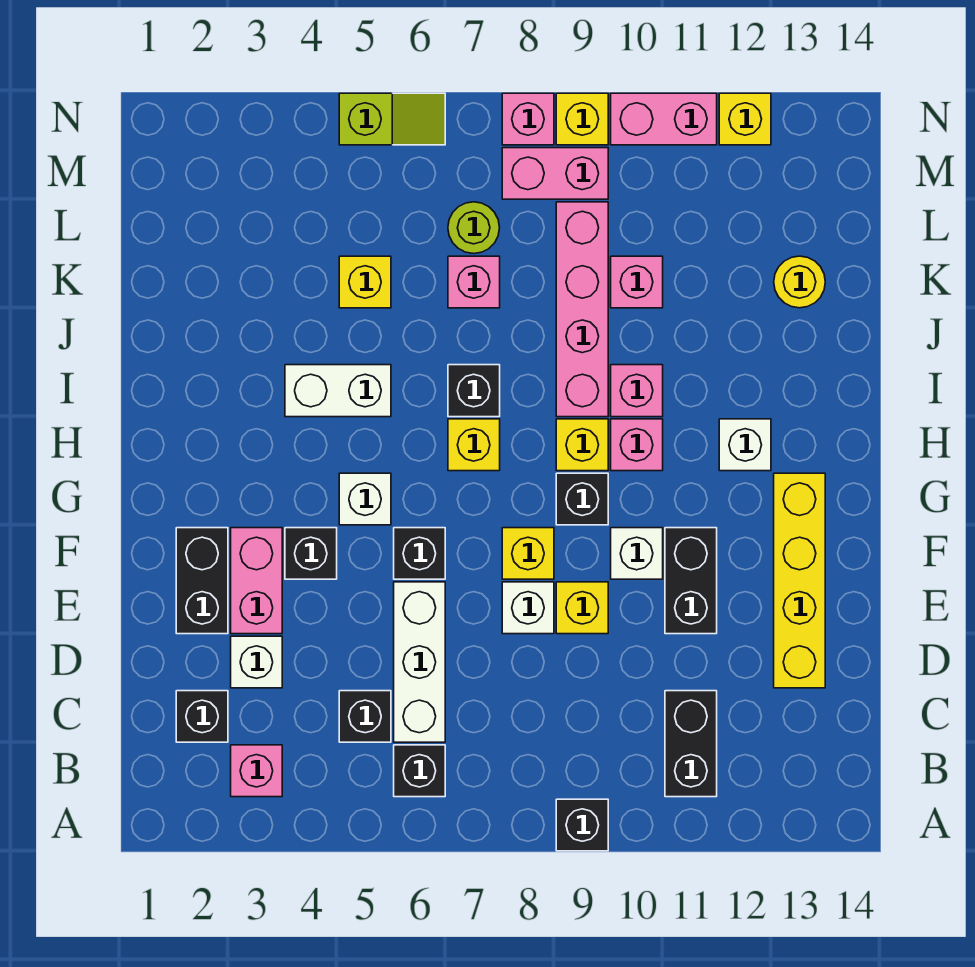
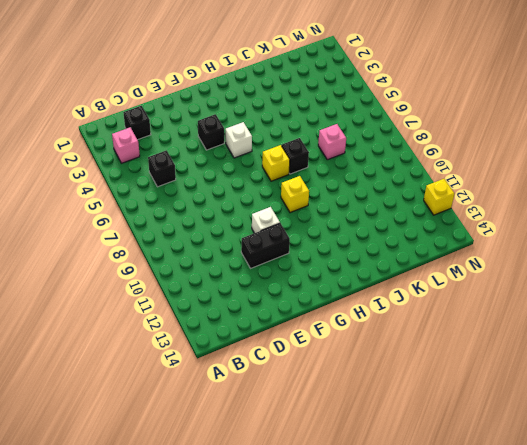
none -> black 1x1 brick [556,799,608,851]
none -> black 1x1 brick [394,745,445,797]
none -> black 1x2 brick [665,691,717,797]
none -> white 1x3 brick [394,582,445,742]

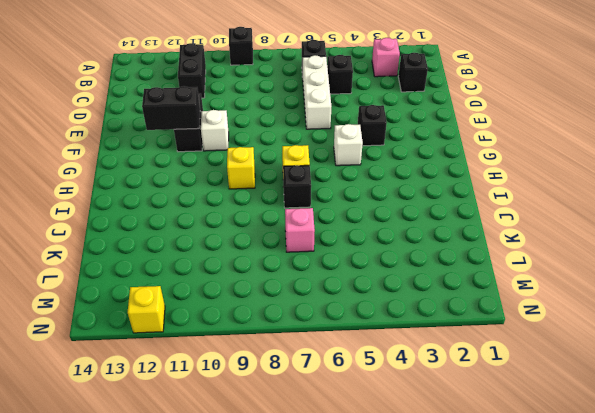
black 1x2 brick [142,86,200,130] -> black 1x2 brick turned to [176,528,228,634]
none -> white 1x1 brick [231,636,282,688]
none -> yellow 1x4 brick [774,473,825,688]
none -> pink 1x2 brick [231,528,282,634]
none -> white 1x1 brick [502,582,554,634]

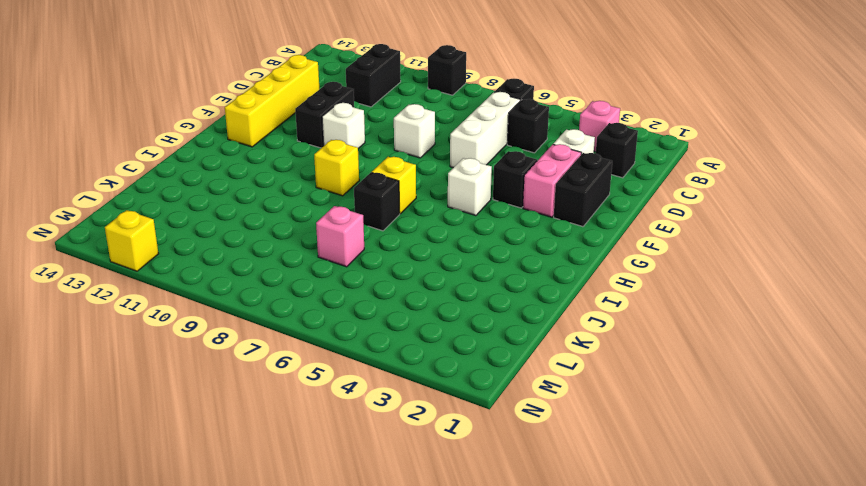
none -> yellow 1x1 brick [556,582,608,634]
none -> black 1x1 brick [394,528,445,579]
none -> yellow 1x1 brick [502,528,554,579]
none -> black 1x1 brick [556,473,608,525]

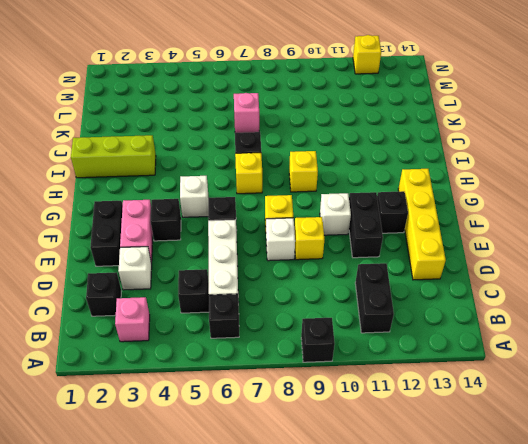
black 1x1 brick [377,191,408,233] -> black 1x1 brick moved to [556,473,608,525]
lime 1x3 brick [71,135,156,178] -> none
none -> pink 1x1 brick [611,419,663,471]
none -> white 1x1 brick [719,419,771,471]
none -> white 1x2 brick [285,365,391,417]
none -> pink 1x4 brick [556,202,608,417]

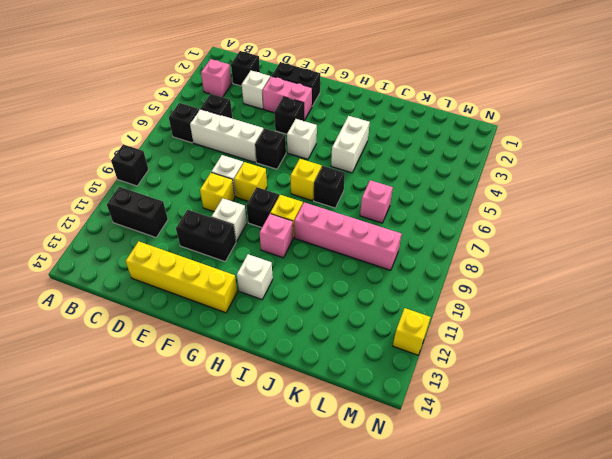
none -> pink 1x1 brick [611,365,663,417]
none -> yellow 1x1 brick [339,256,391,308]
none -> pink 1x1 brick [611,256,663,308]
none -> yellow 1x1 round brick [774,256,825,308]

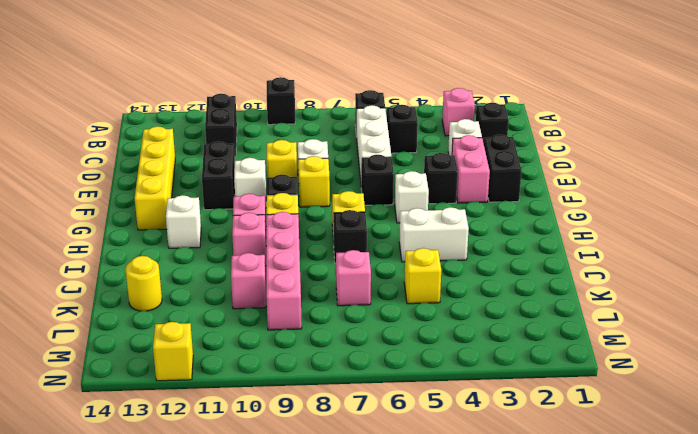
none -> lime 1x1 round brick [448,202,500,254]
none -> pink 1x2 brick [502,148,608,199]
none -> lime 1x2 slope [339,93,445,145]
none -> pink 1x1 brick [502,93,554,145]

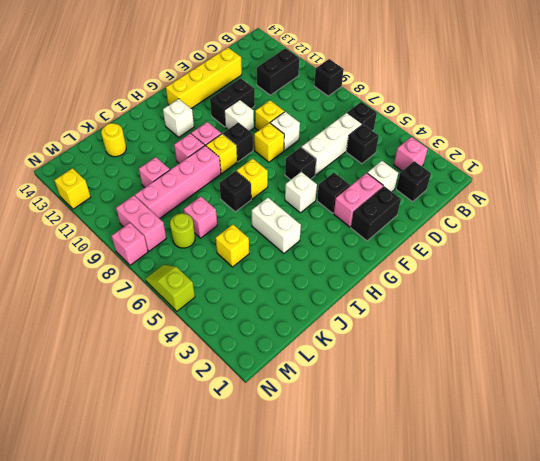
none -> yellow 1x1 brick [556,93,608,145]
none -> pink 1x2 brick [611,93,717,145]

